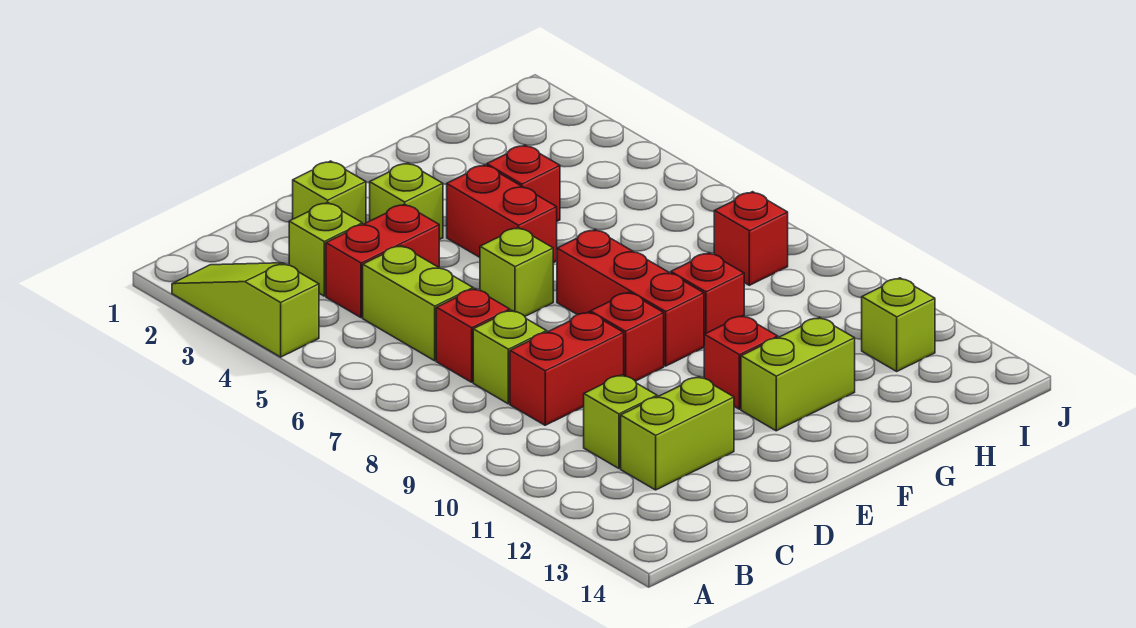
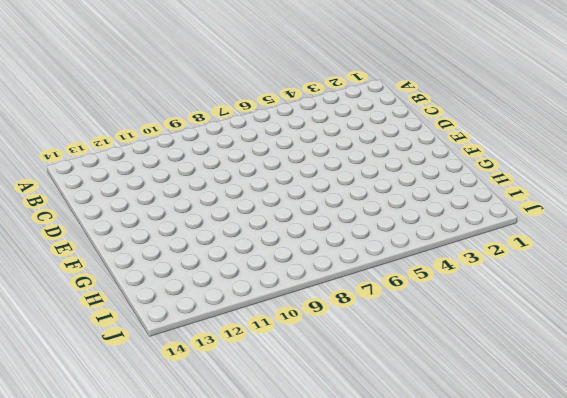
none -> lime 1x3 slope [172,263,319,357]
none -> lime 1x1 brick [289,202,362,296]
none -> red 1x2 brick [326,204,439,318]

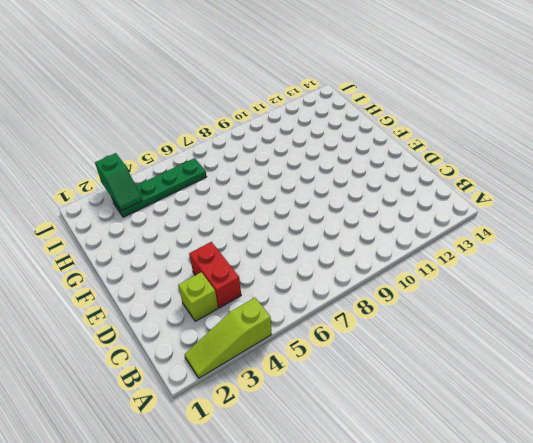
green 1x4 plate [112,158,206,217] -> none
green 1x2 slope [95,153,142,211] -> none
none -> lime 1x2 brick [363,246,473,361]
none -> red 1x1 brick [436,289,510,382]
none -> lime 1x1 brick [473,310,547,404]

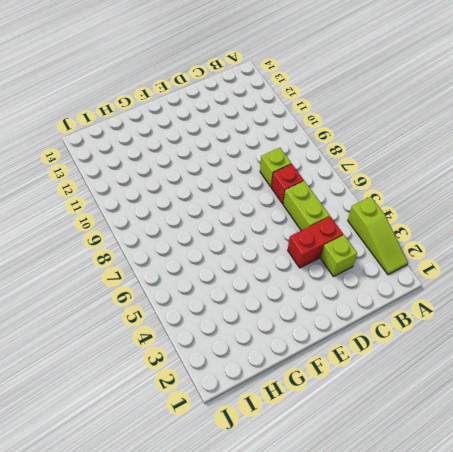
none -> red 1x2 brick [510,312,624,425]
none -> lime 1x1 brick [584,375,657,468]
none -> lime 1x2 brick [621,377,734,490]

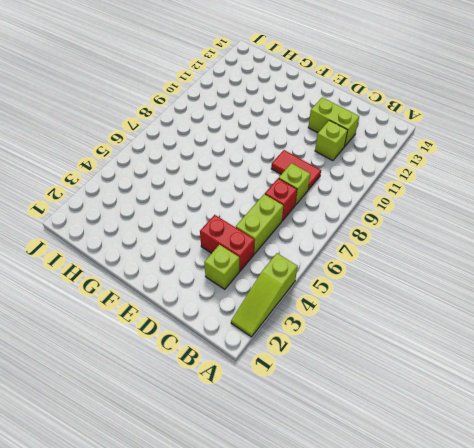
red 1x2 tile [271,150,321,190] -> red 1x2 brick [510,312,624,425]
none -> lime 1x1 brick [293,161,366,225]
none -> lime 1x1 brick [370,163,443,240]
none -> lime 1x1 brick [480,228,553,316]

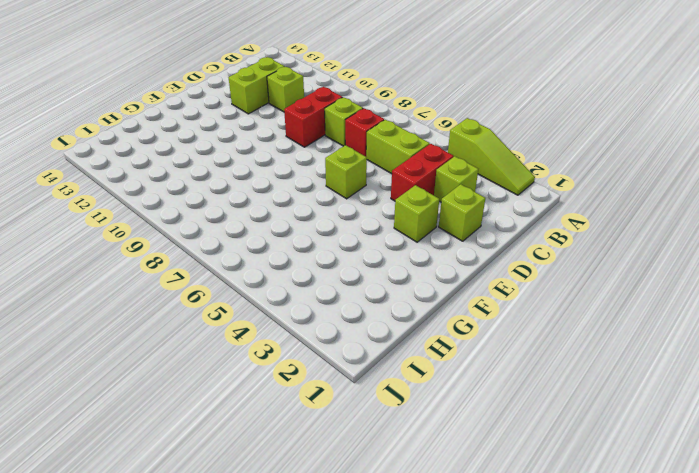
none -> red 1x1 brick [590,292,664,381]
none -> red 1x2 brick [447,165,557,263]
none -> red 1x3 brick [557,229,704,366]

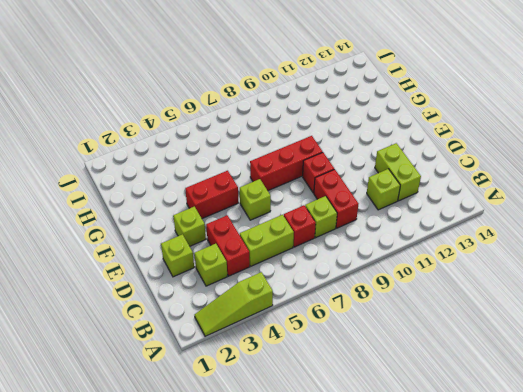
none -> red 1x1 brick [704,316,778,409]
none -> lime 1x2 brick [741,317,855,431]
none -> red 1x1 brick [487,145,560,221]

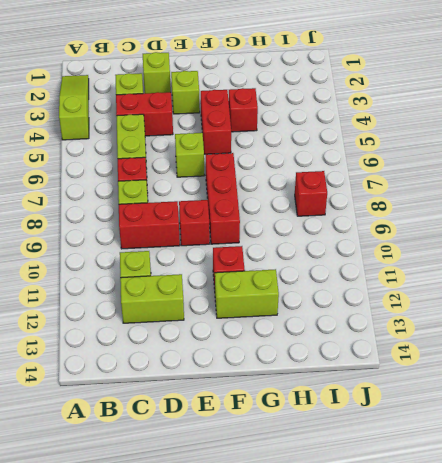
none -> red 1x1 brick [671,253,744,335]
none -> lime 1x1 brick [862,278,935,371]

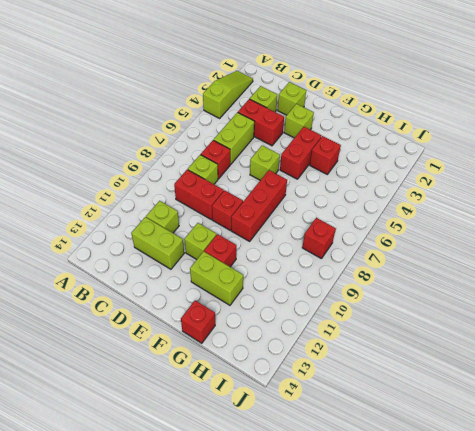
lime 1x1 brick [184,223,216,259] -> lime 1x1 brick moved to [862,278,935,371]
red 1x1 brick [181,300,215,343] -> red 1x1 brick moved to [671,253,744,335]

